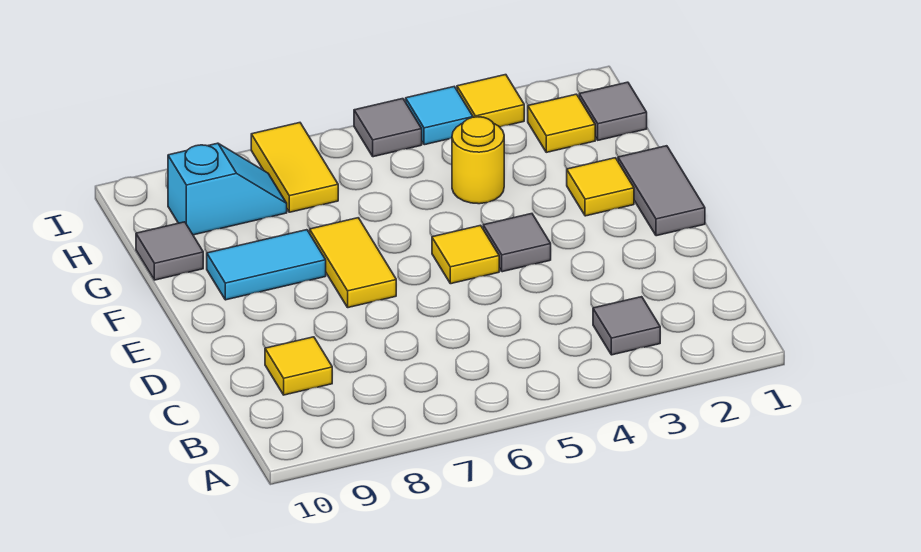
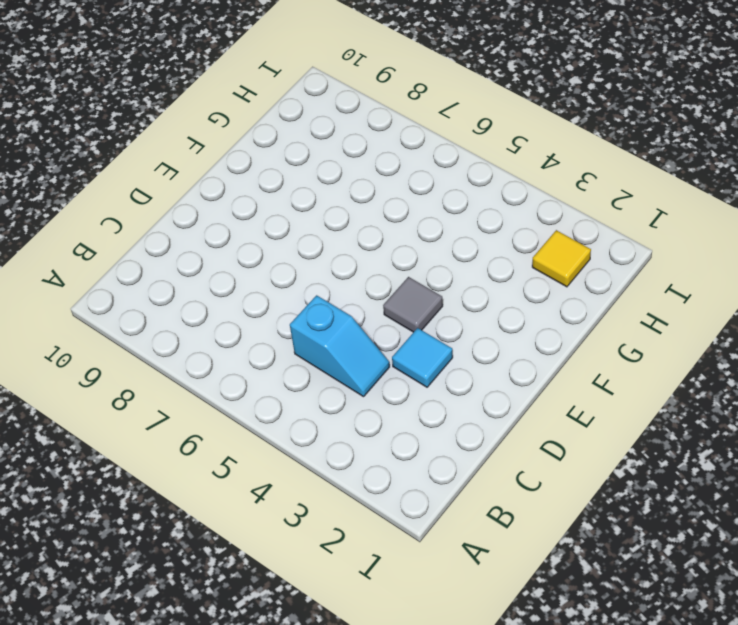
cyan 1x2 slope [290,295,390,397] -> cyan 1x2 slope moved to [168,143,287,235]
cyan 1x1 tile [392,328,453,387] -> cyan 1x1 tile moved to [406,87,473,145]
none -> grey 1x1 tile [593,297,660,355]
none -> yellow 1x1 tile [265,337,332,395]
none -> grey 1x2 tile [618,146,705,236]

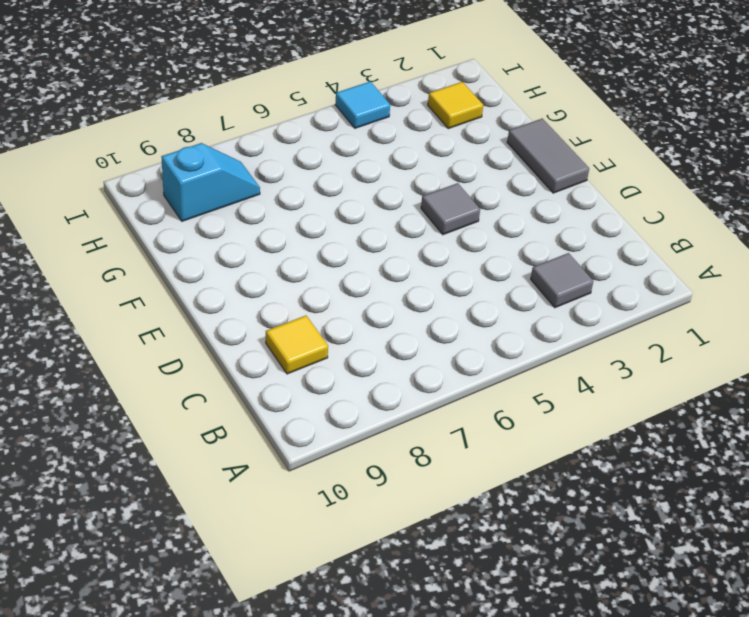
none -> yellow 1x1 tile [432,225,499,284]
none -> yellow 1x2 tile [310,218,396,308]
none -> yellow 1x1 tile [567,158,634,216]

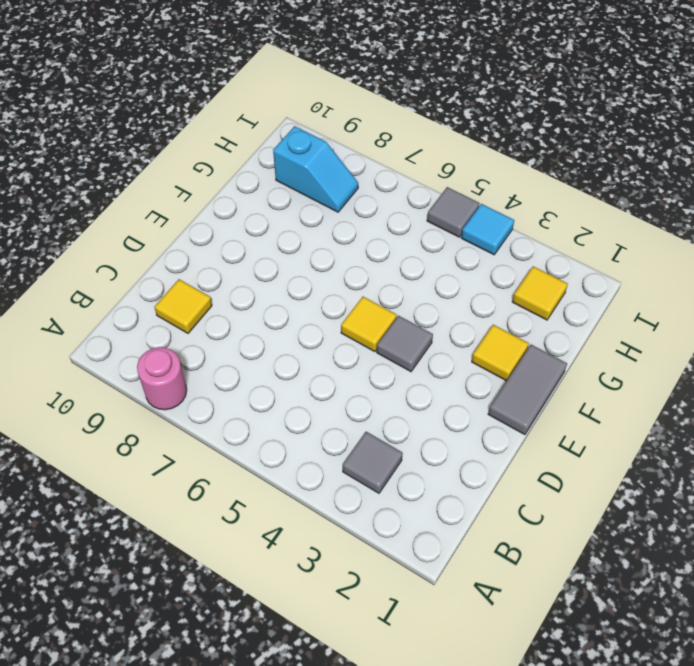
pink 1x1 round brick [137,347,187,410] -> none
none -> yellow 1x2 tile [310,218,396,308]
none -> cyan 1x2 tile [207,230,326,300]
none -> yellow 1x1 round brick [452,117,504,204]

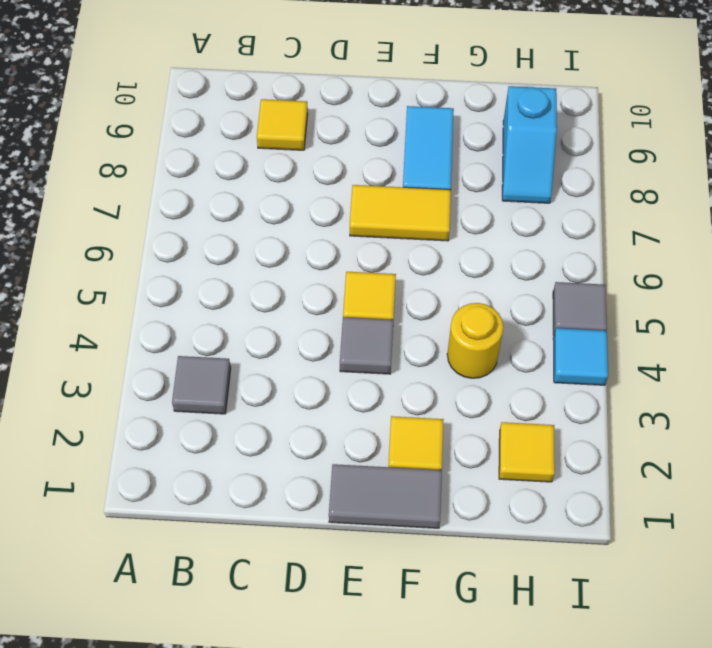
none -> grey 1x1 tile [136,222,203,280]
none -> grey 1x1 tile [579,82,647,140]
none -> yellow 1x2 tile [251,123,338,212]

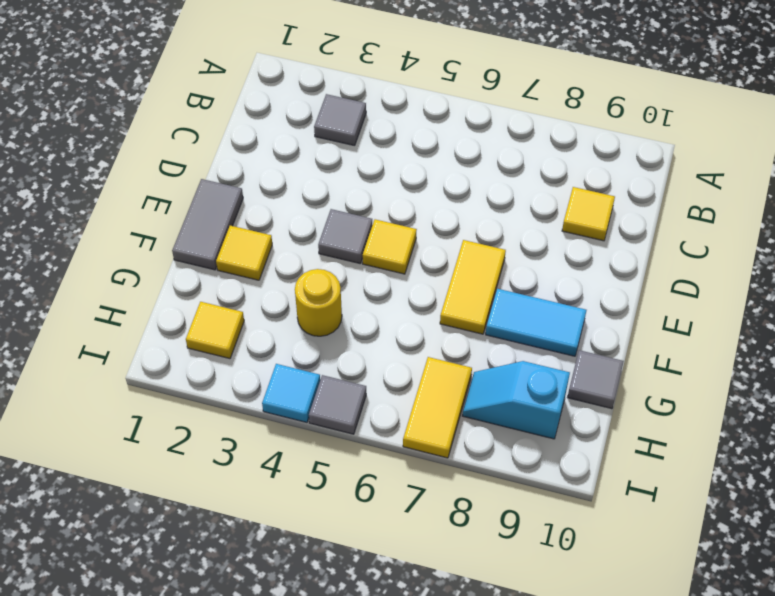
none -> grey 1x1 tile [579,82,647,140]
none -> yellow 1x1 tile [457,75,524,127]

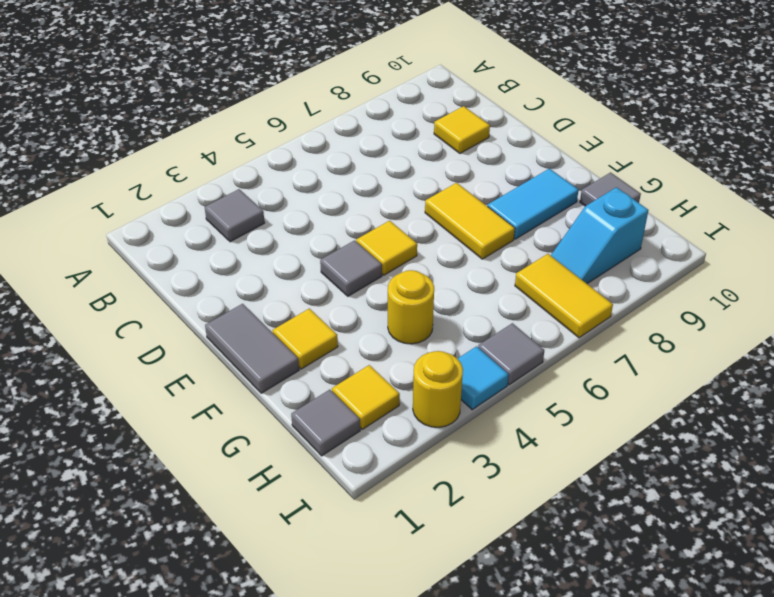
yellow 1x1 round brick [413,351,463,427] -> yellow 1x1 tile [457,75,524,127]

